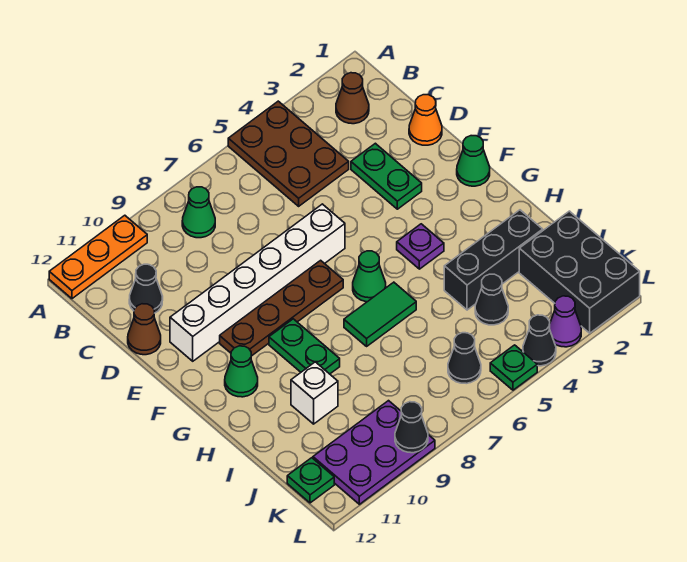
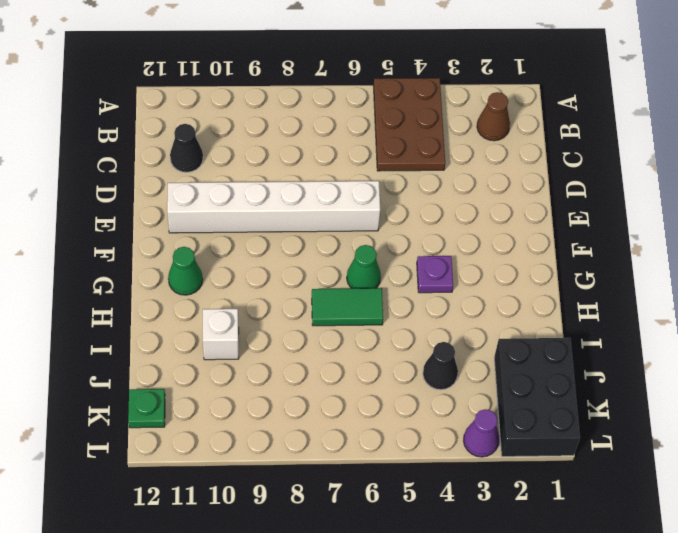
none -> orange 1x3 plate [49,215,147,299]
none -> green 1x1 cone [182,187,215,238]
none -> orange 1x1 cone [409,95,442,145]

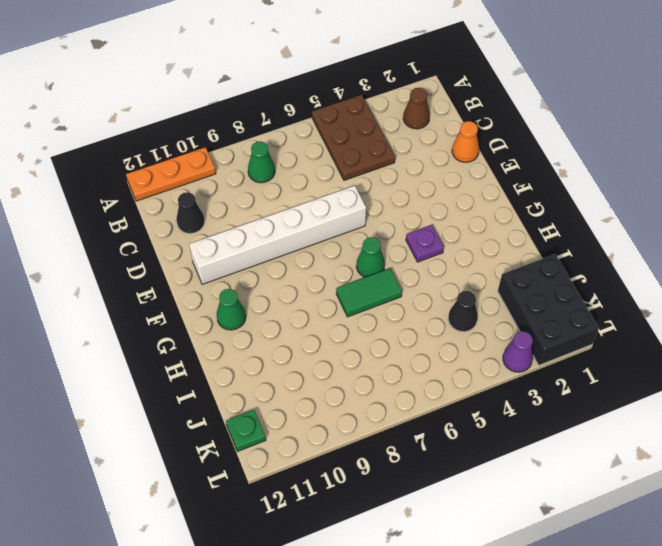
none -> green 1x2 plate [351,143,422,209]
none -> brown 1x1 cone [128,304,161,355]
none -> green 1x1 cone [457,136,490,186]

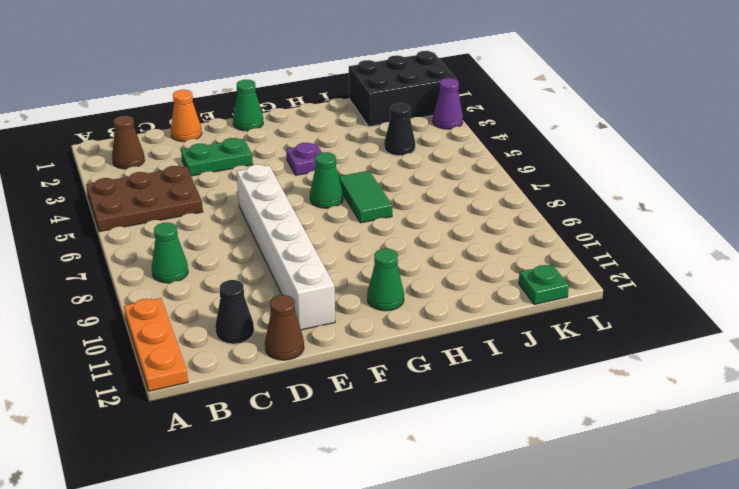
none -> brown 1x4 plate [220,260,343,356]
none -> green 1x2 plate [269,319,340,374]
none -> black 1x3 brick [444,210,543,310]

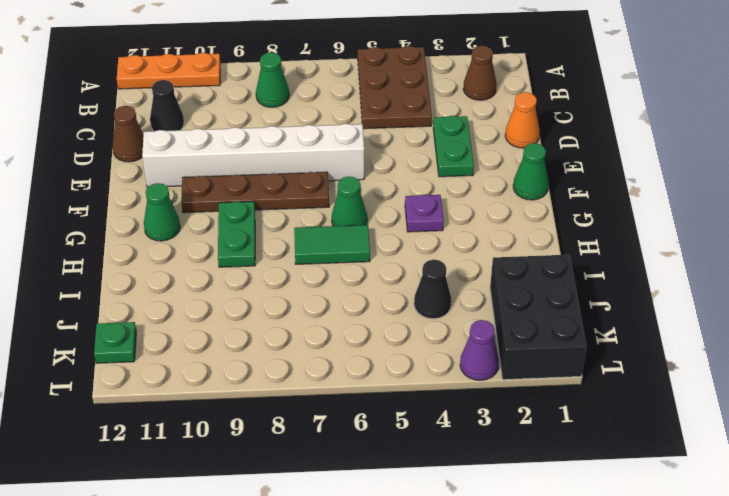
none -> black 1x3 brick [444,210,543,310]
none -> white 1x1 brick [291,362,338,424]
none -> black 1x1 cone [448,333,481,384]

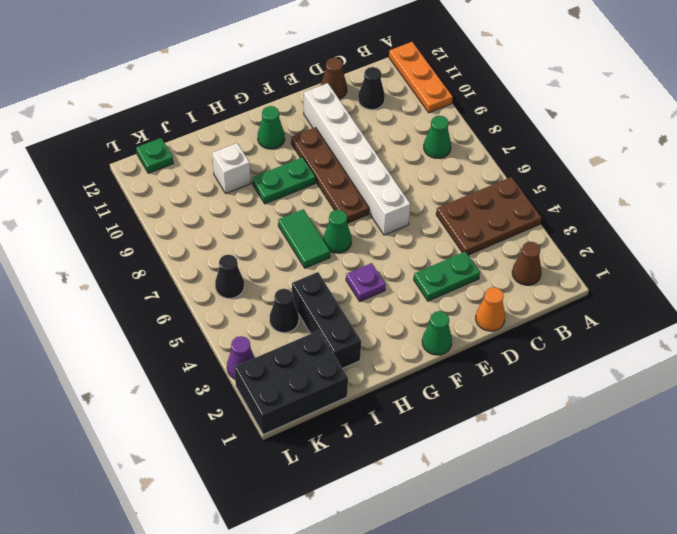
none -> purple 2x3 plate [313,401,435,504]
none -> black 1x1 cone [523,315,556,366]
none -> green 1x1 plate [490,345,537,390]

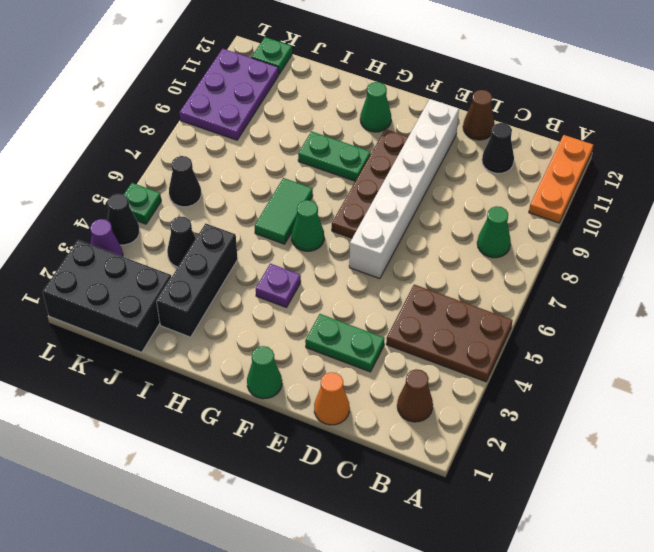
none -> white 1x1 brick [291,362,338,424]
none -> black 1x1 cone [395,402,428,453]

